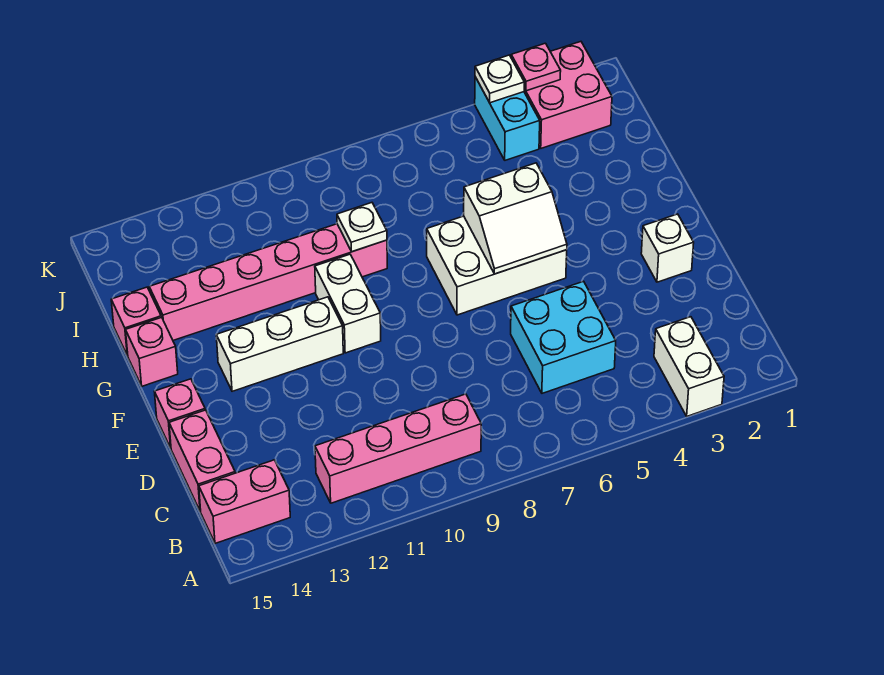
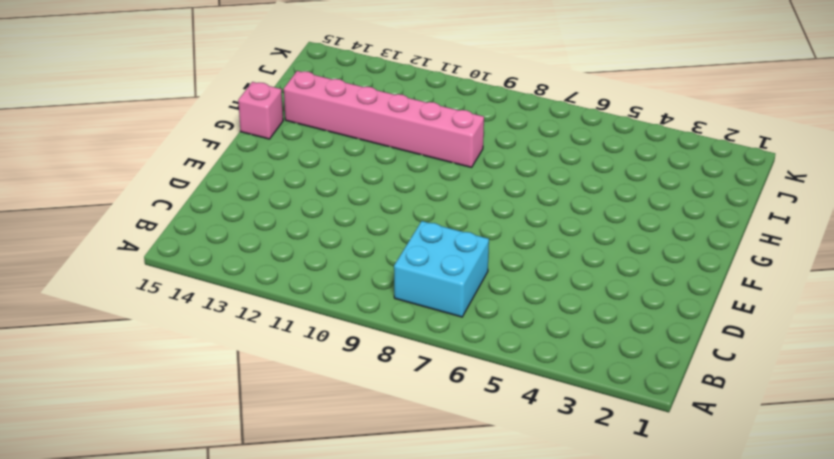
cyan 2x2 brick [394,221,489,317] -> cyan 2x2 brick moved to [511,281,616,393]
none -> white 1x2 brick [654,317,724,416]
none -> pink 1x4 brick [315,394,481,503]
none -> pink 1x2 brick [199,460,290,543]

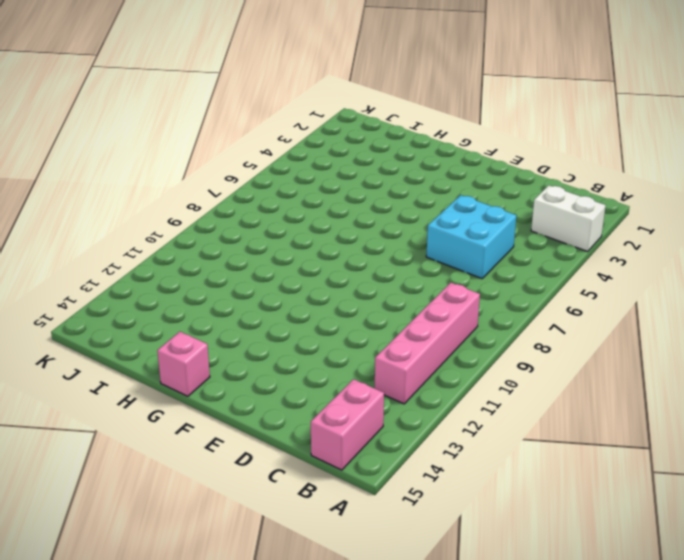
none -> pink 1x2 brick [169,410,235,512]
none -> white 1x1 brick [641,214,694,282]
none -> pink 1x1 brick [154,379,205,448]

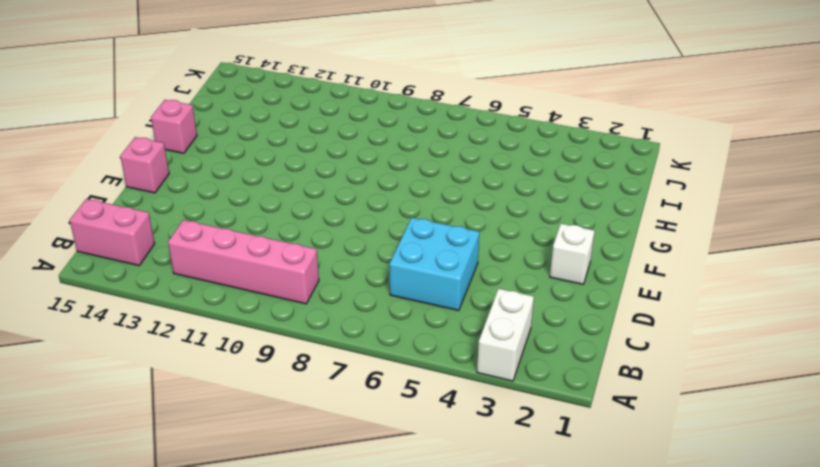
none -> pink 1x2 brick [169,410,235,512]
none -> white 2x3 brick [427,216,567,315]
none -> white 1x2 brick [315,254,381,353]

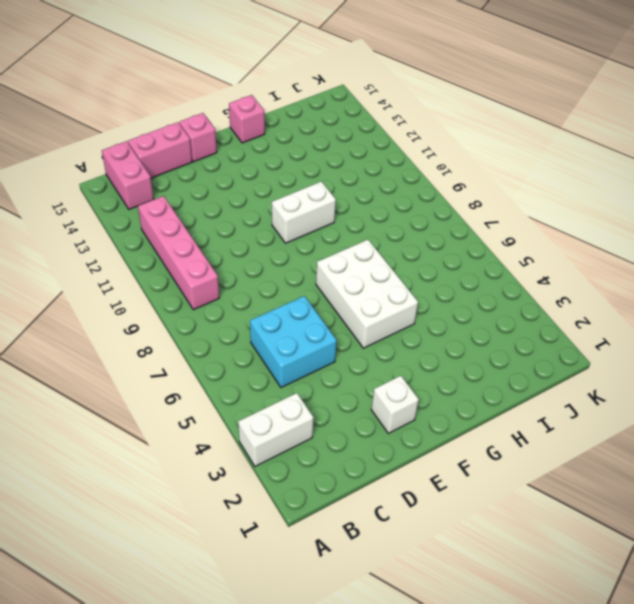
none -> white 1x3 brick [216,297,343,391]
none -> pink 1x6 brick [149,224,387,341]
none -> pink 1x1 brick [111,287,161,356]

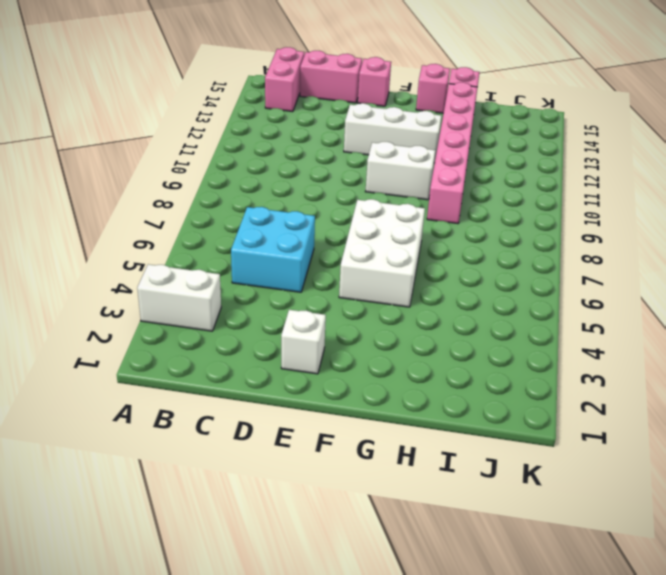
white 1x3 brick [344,103,441,163] -> white 1x3 brick turned to [216,297,343,391]
none -> pink 1x4 brick [315,394,481,503]
none -> pink 2x2 brick [524,42,612,148]
none -> cyan 1x2 brick [475,77,540,160]

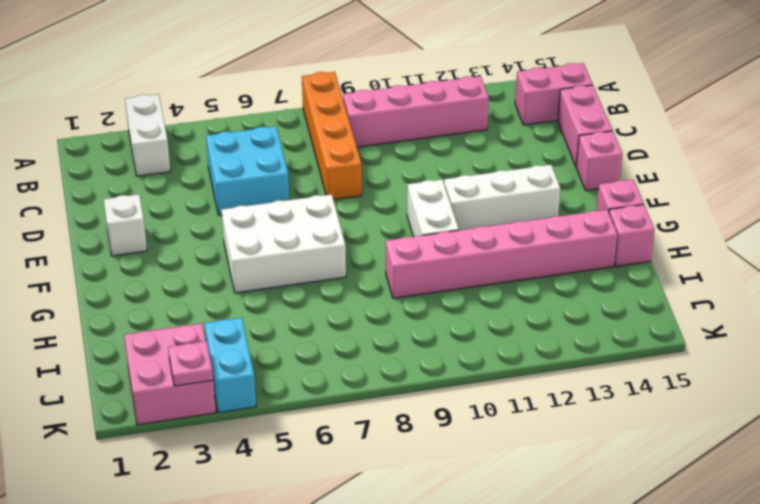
orange 1x4 brick [302,72,362,200] -> none
none -> white 2x2 slope [464,163,567,274]
none -> white 1x1 plate [337,203,387,252]
none -> white 1x1 plate [475,55,524,103]

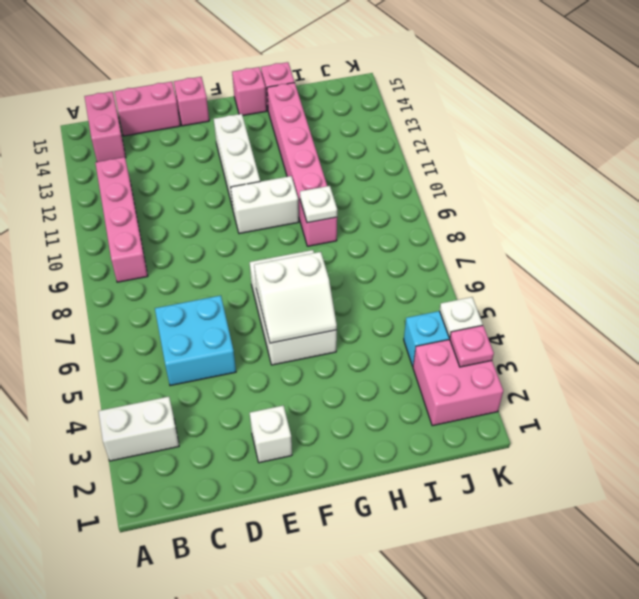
white 2x2 slope [254,252,337,343] -> white 2x2 slope turned to [464,163,567,274]

